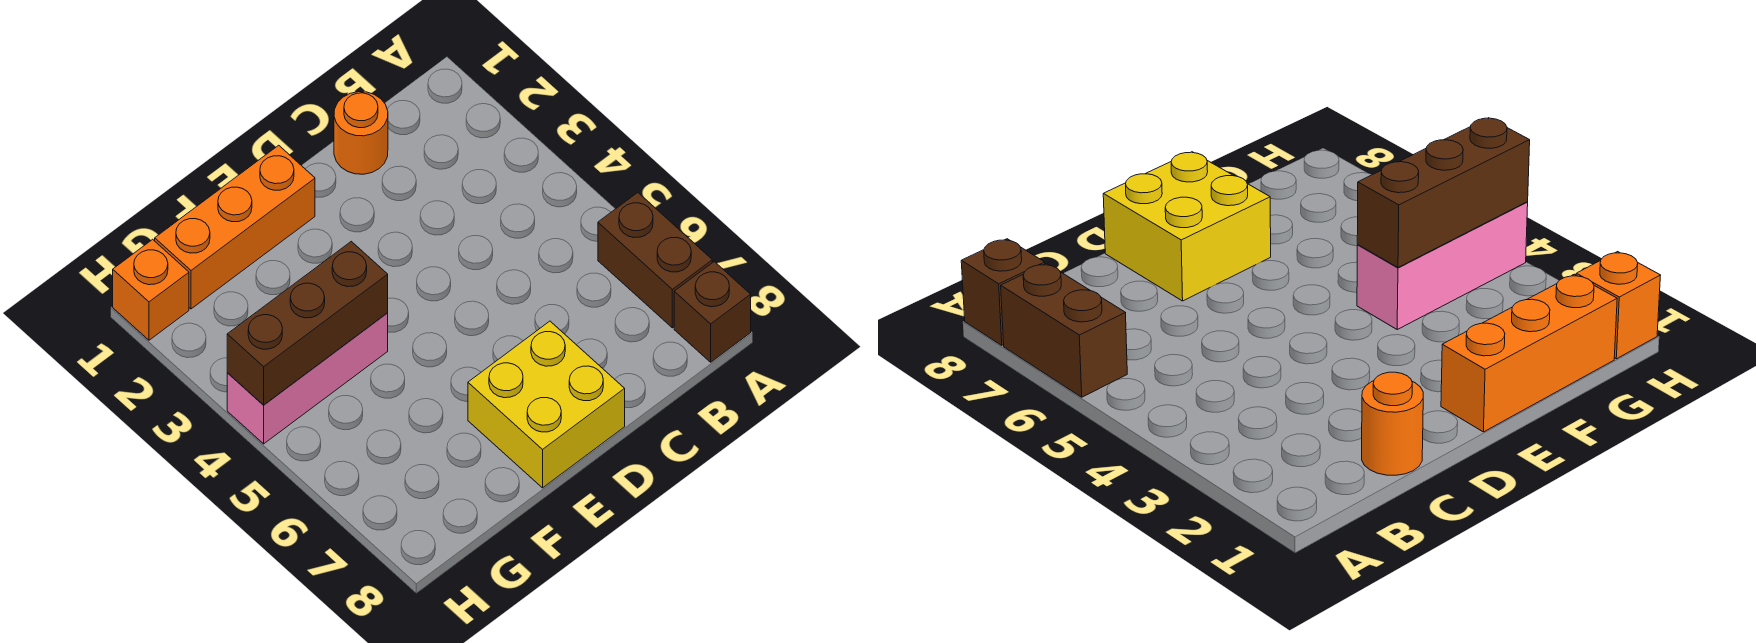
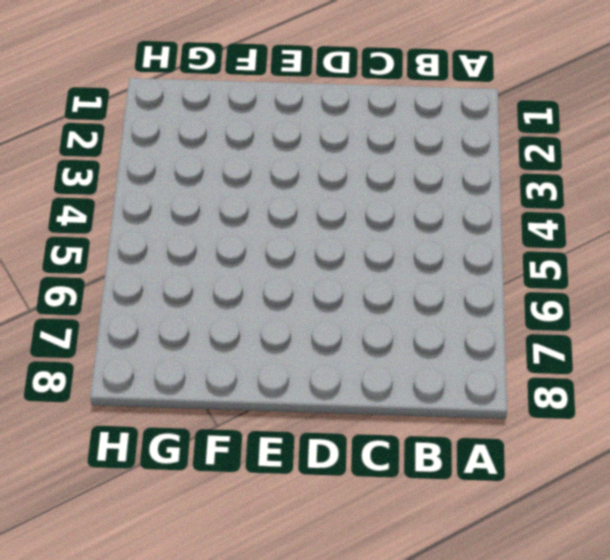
none -> brown 1x2 brick [598,193,712,328]
none -> brown 1x1 brick [674,262,751,362]

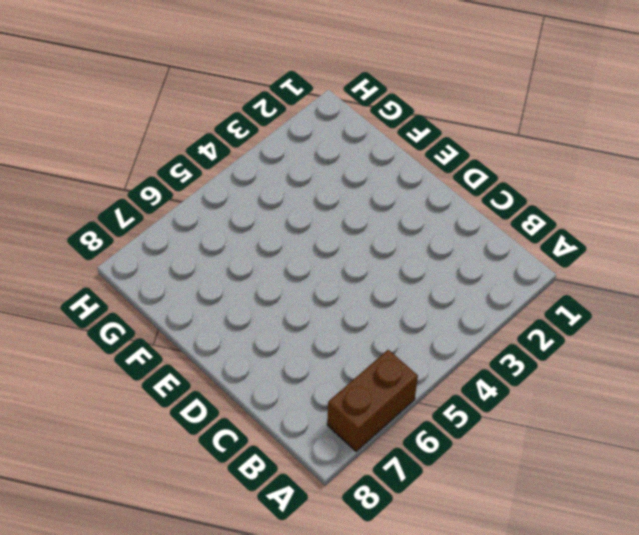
none -> brown 1x1 brick [674,262,751,362]
none -> orange 1x1 round brick [334,92,388,174]

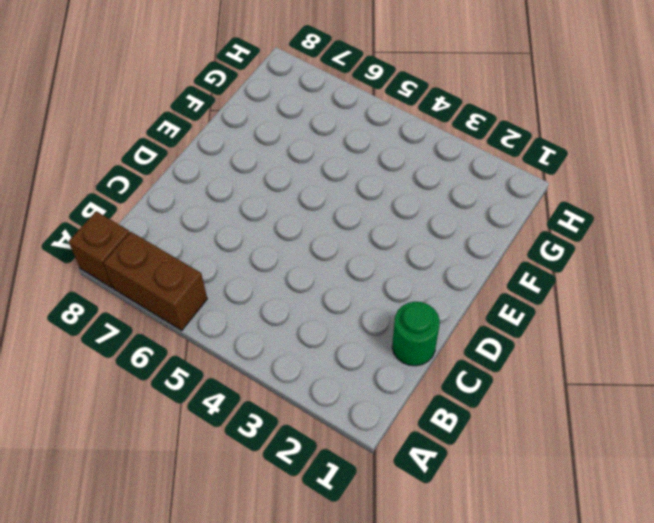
green 1x1 round brick [392,302,440,366] -> orange 1x1 round brick [334,92,388,174]
none -> yellow 2x2 brick [468,321,625,488]
none -> orange 1x3 brick [155,145,315,309]

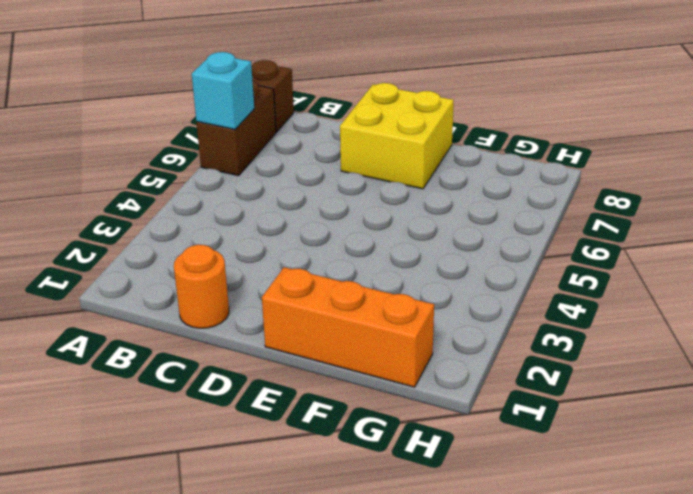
cyan 1x1 brick [192,52,254,129] -> none
none -> pink 1x3 brick [227,313,388,444]
none -> orange 1x1 brick [113,239,189,340]

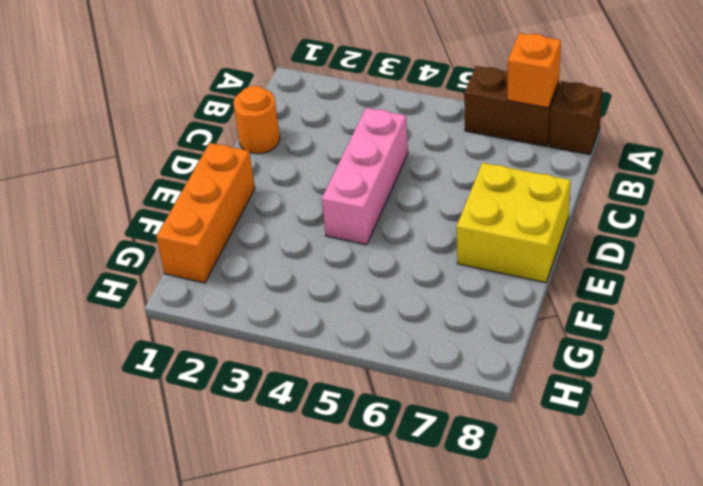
orange 1x1 brick [507,33,561,108] -> orange 1x1 brick moved to [113,239,189,340]
pink 1x3 brick [322,108,408,245] -> pink 1x3 brick moved to [227,313,388,444]
none -> brown 1x3 brick [227,241,388,405]

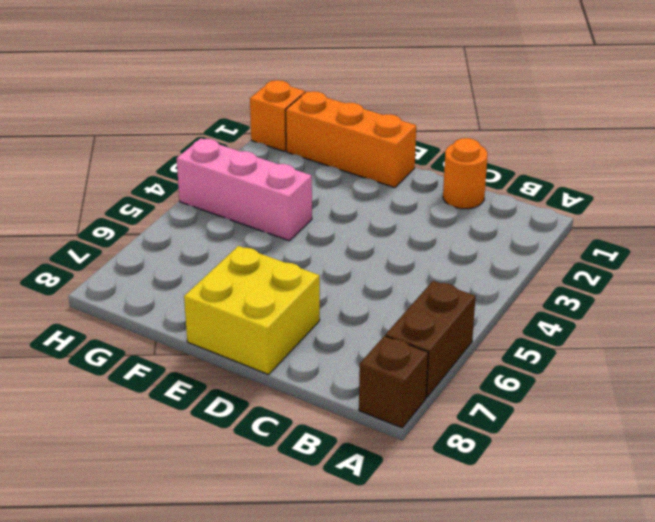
none -> brown 1x3 brick [227,241,388,405]

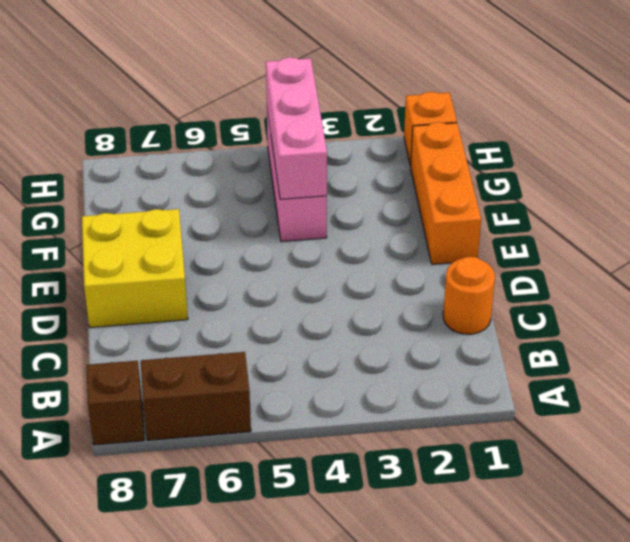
pink 1x3 brick [266,57,327,199] -> brown 1x3 brick [227,241,388,405]

